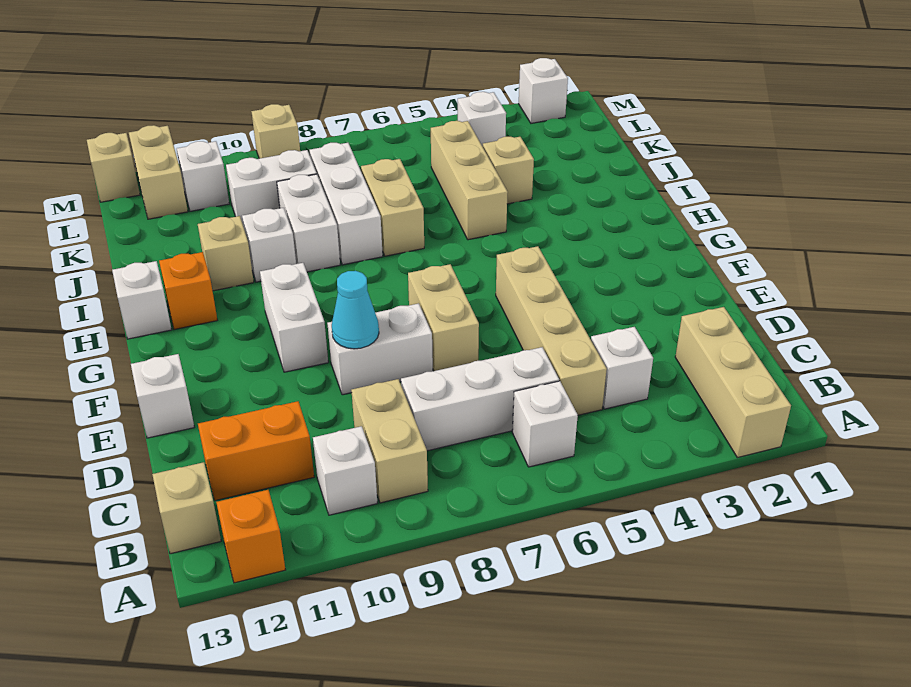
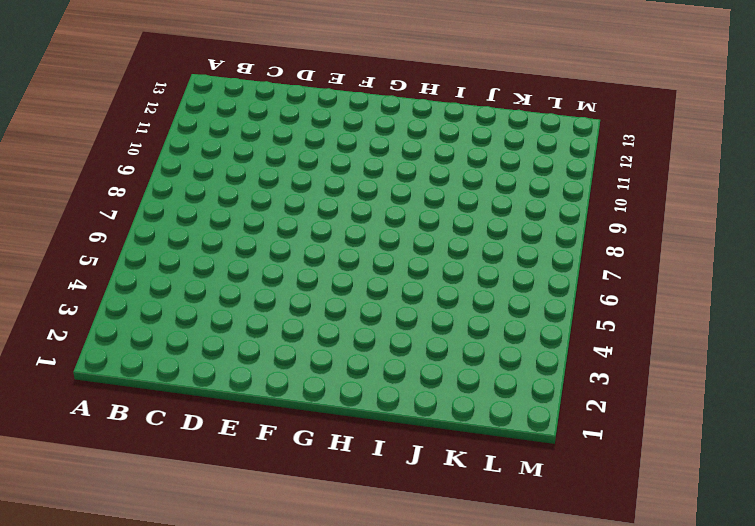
none -> tan 1x3 brick [675,307,791,458]
none -> orange 1x1 brick [216,490,285,583]
none -> white 1x1 brick [512,381,578,467]
none -> tan 1x2 brick [351,379,428,503]

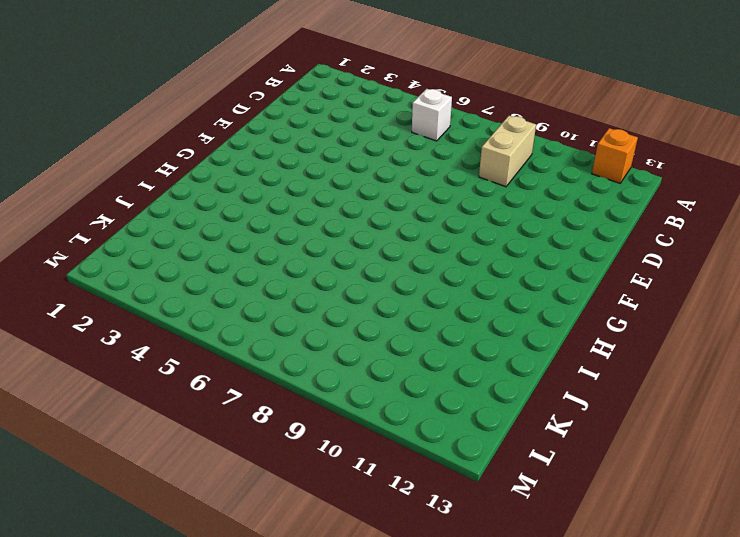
none -> tan 1x3 brick [675,307,791,458]
none -> white 1x1 brick [313,426,377,515]
none -> tan 1x1 brick [152,462,221,554]
none -> white 1x1 brick [591,327,653,409]

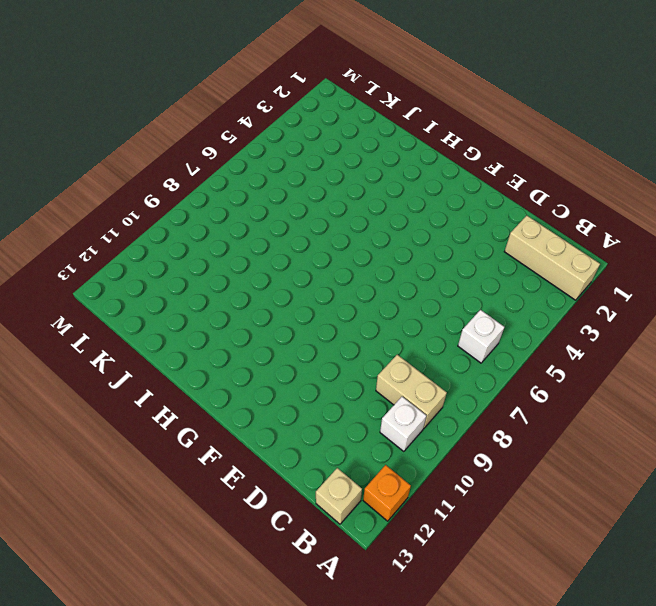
none -> white 1x1 brick [591,327,653,409]
none -> tan 1x4 brick [496,246,607,415]
none -> white 1x3 brick [401,347,559,451]
none -> orange 1x2 brick [198,401,314,501]

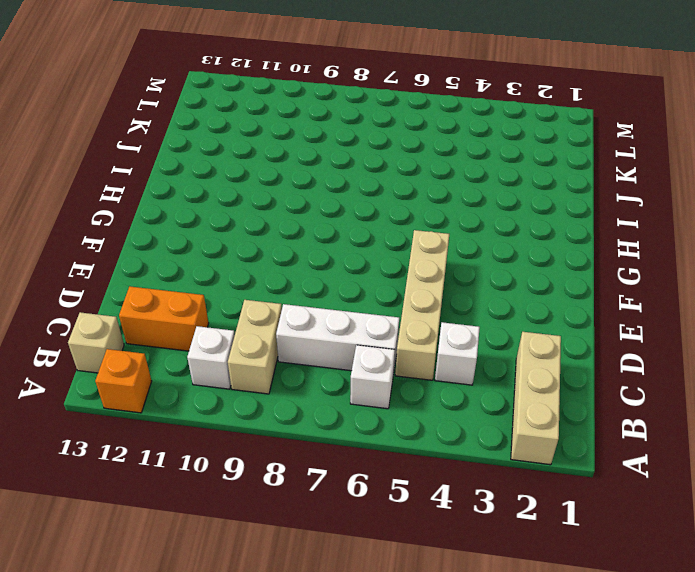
none -> tan 1x2 brick [408,264,479,371]
none -> white 1x2 brick [327,303,433,395]
none -> white 1x1 brick [131,354,194,438]
none -> white 1x2 brick [260,263,328,372]

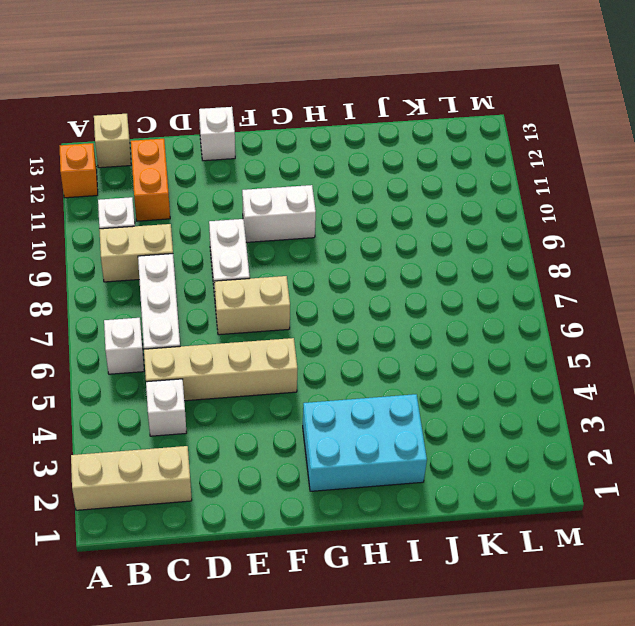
cyan 2x3 brick [303,394,427,491] -> none
none -> orange 1x1 brick [159,252,217,329]
none -> white 1x1 brick [112,261,172,339]
none -> tan 1x3 brick [431,121,508,240]
none -> tan 1x2 brick [361,159,424,256]

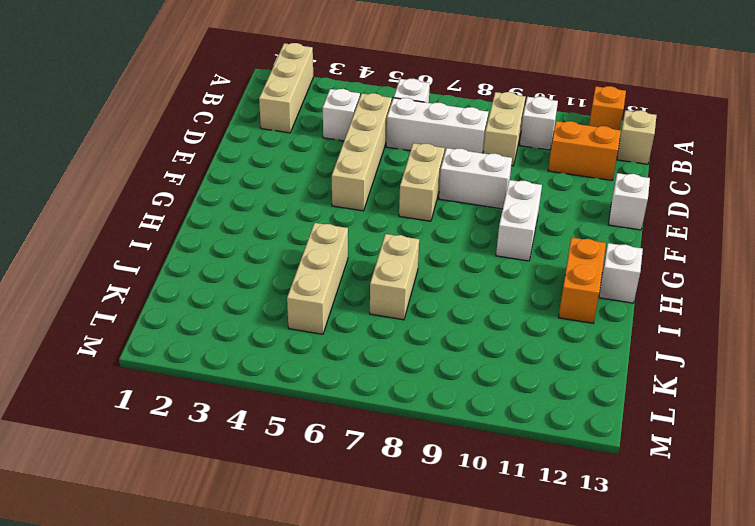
orange 1x2 brick [558,237,606,323] -> orange 1x1 brick [159,252,217,329]
none -> white 1x3 brick [310,143,383,265]
none -> white 1x2 brick [277,174,340,272]
none -> white 1x1 brick [242,208,296,282]
none -> tan 1x1 brick [198,216,254,291]

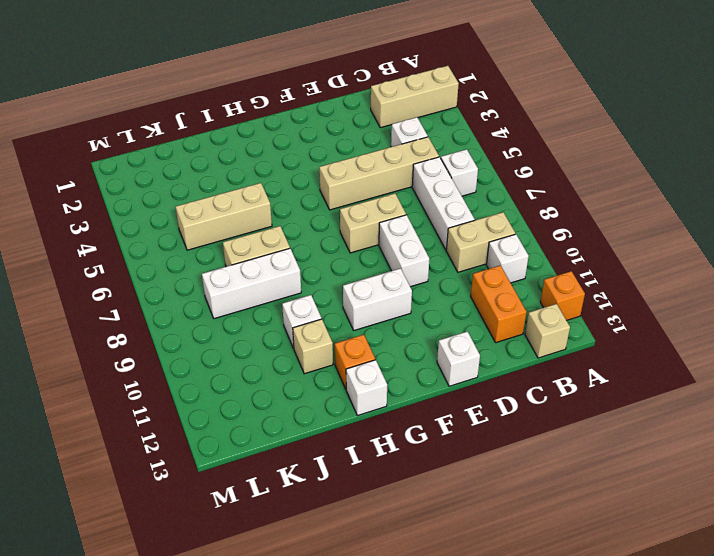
none -> white 1x2 brick [277,174,340,272]
none -> tan 1x1 brick [483,137,534,204]
none -> white 1x2 brick [226,150,317,227]
none -> white 1x1 brick [458,92,506,146]

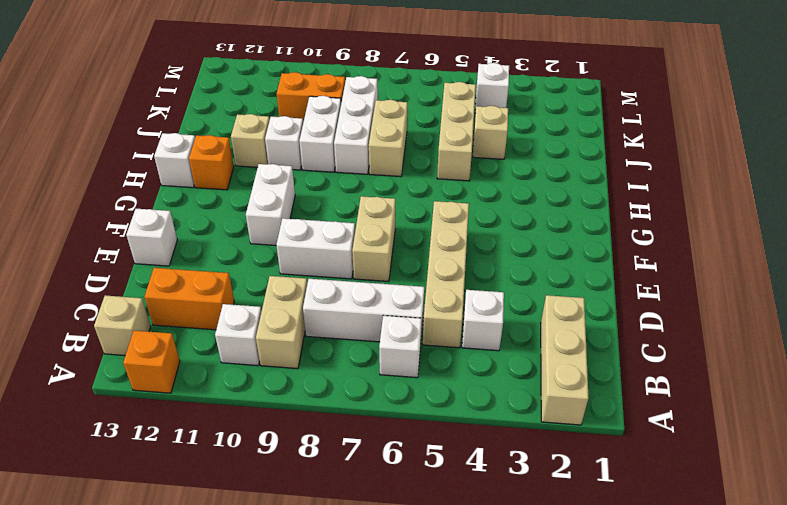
orange 1x2 brick [277,72,345,122] -> white 1x2 brick [226,150,317,227]
none -> white 1x1 brick [177,141,229,211]
none -> tan 1x2 brick [129,125,188,219]
none -> white 1x1 brick [519,58,568,123]
none -> tan 1x1 brick [251,104,300,159]

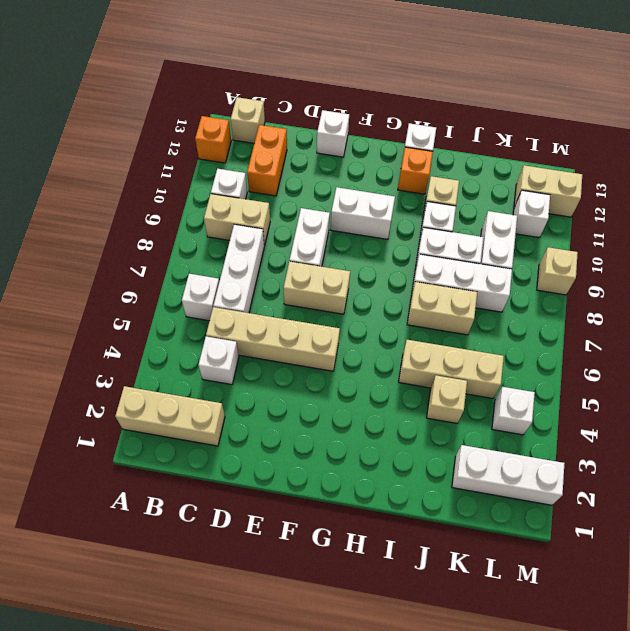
white 1x3 brick [452,445,564,505] -> white 1x1 brick [519,58,568,123]
none -> tan 1x1 brick [87,133,140,202]
none -> cyan 1x1 cone [332,271,379,349]

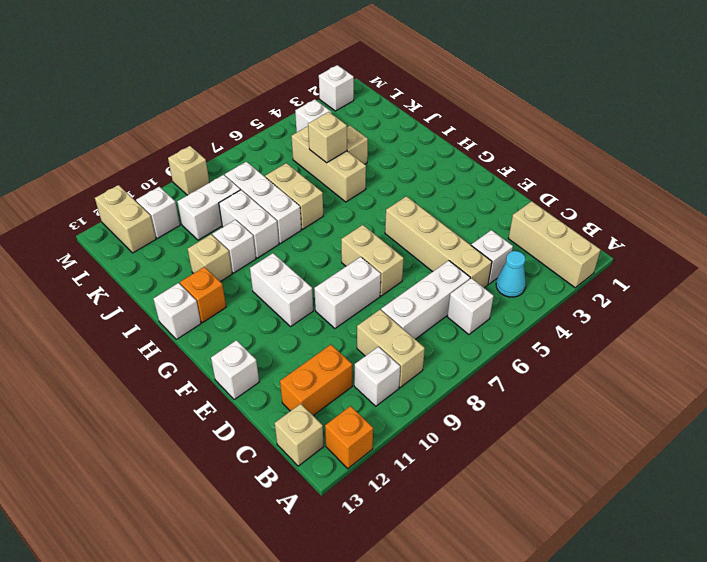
cyan 1x1 cone [496,251,526,297] -> cyan 1x1 cone moved to [332,271,379,349]
tan 1x1 brick [308,112,347,163] -> tan 1x1 brick moved to [87,133,140,202]

